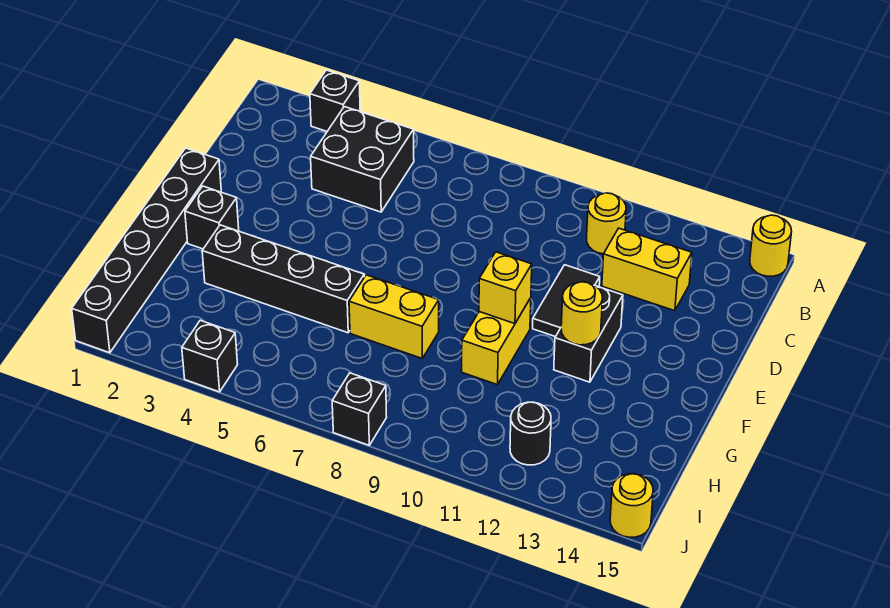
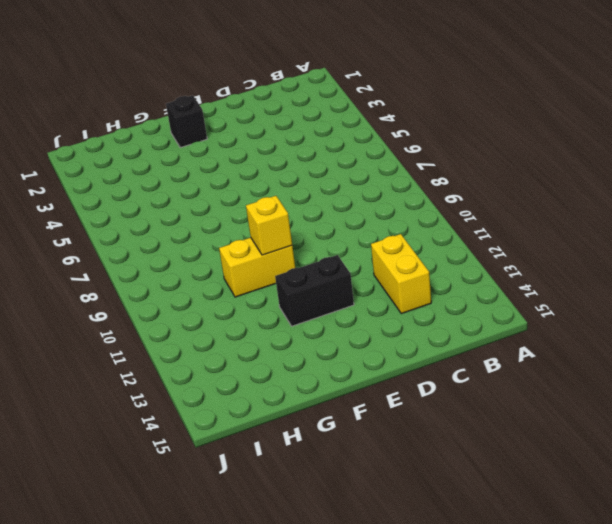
none -> black 1x1 brick [310,70,360,131]
none -> yellow 1x1 round brick [750,215,792,276]
none -> black 2x2 brick [311,107,414,212]

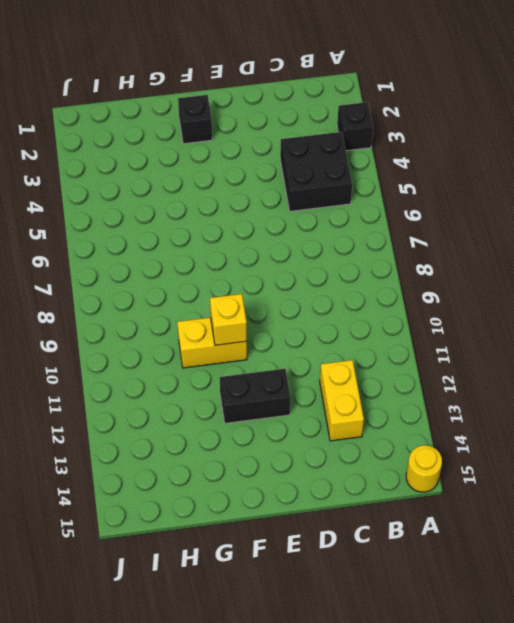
none -> yellow 1x1 round brick [587,193,626,254]
none -> black 1x2 tile [533,265,600,337]
none -> black 1x6 brick [72,148,221,353]

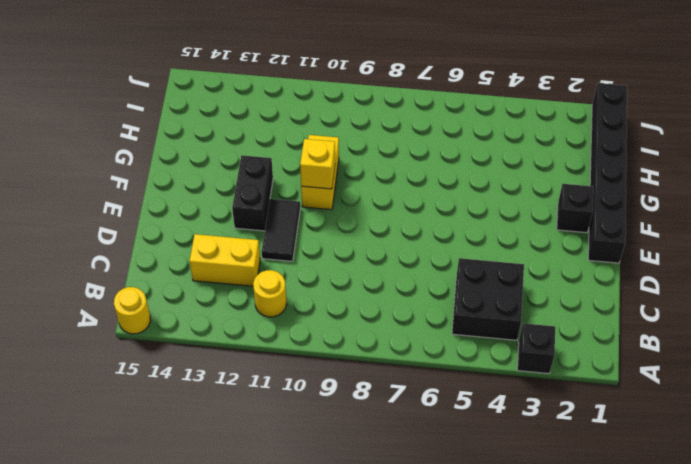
none -> black 1x4 brick [202,225,364,333]
none -> yellow 1x2 brick [349,275,439,358]
none -> black 1x1 round brick [510,402,551,465]

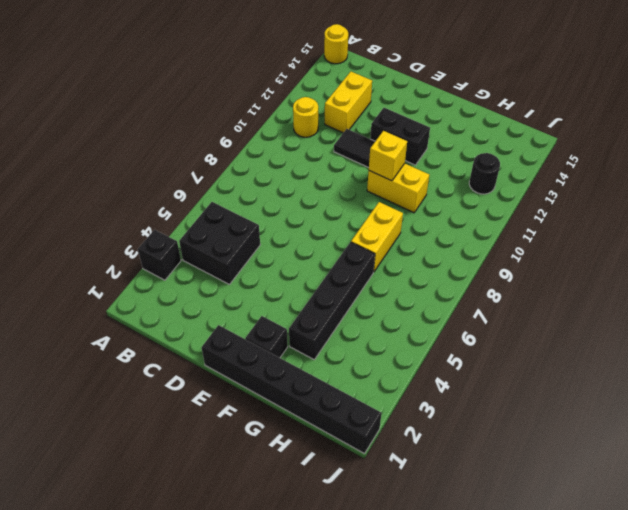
none -> black 1x1 brick [182,320,238,392]
none -> black 1x1 brick [332,373,387,445]
none -> yellow 1x1 round brick [610,474,653,537]

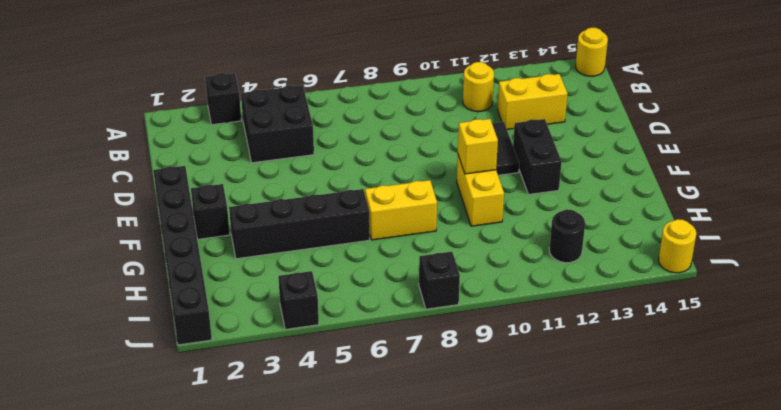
none -> yellow 1x1 round brick [561,282,602,345]

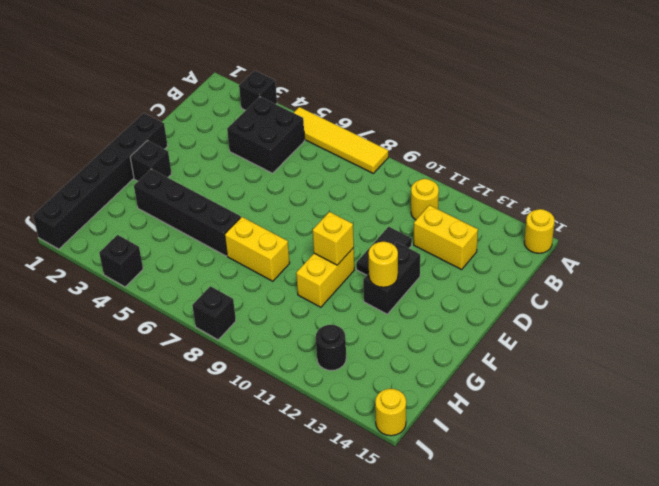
yellow 1x4 tile [294,107,388,173] -> none

